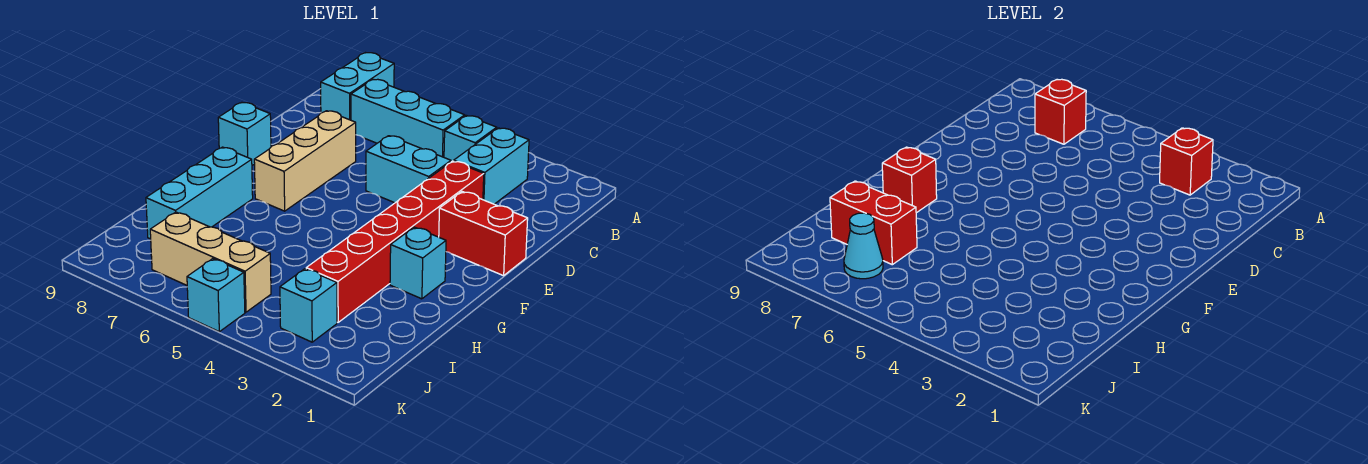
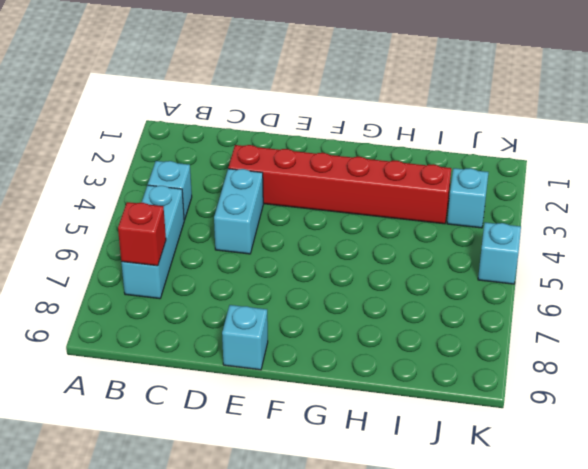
none -> cyan 1x2 brick [321,53,394,120]
none -> cyan 1x2 brick [454,128,529,204]
none -> tan 1x3 brick [254,111,356,211]

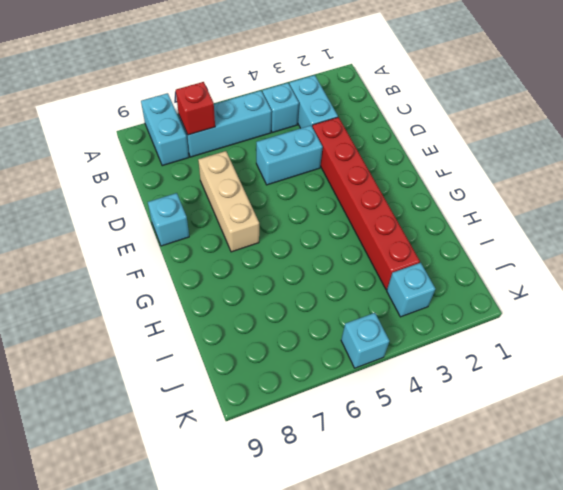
none -> red 1x2 brick [439,192,528,276]
none -> cyan 1x1 brick [390,227,446,299]
none -> cyan 1x3 brick [146,147,253,239]

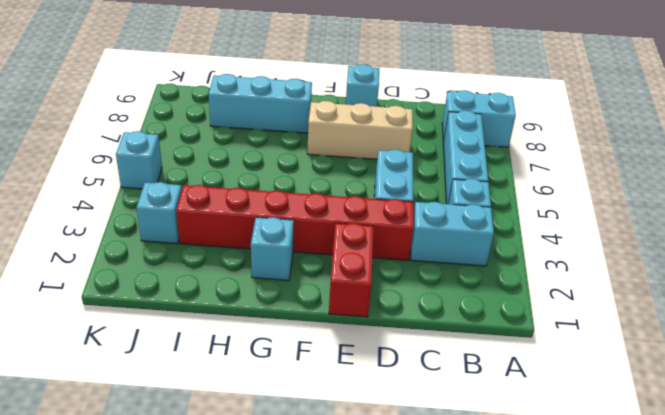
none -> tan 1x3 brick [150,212,271,312]
none -> red 1x1 brick [1160,128,1213,195]
none -> red 1x1 brick [1035,79,1086,144]

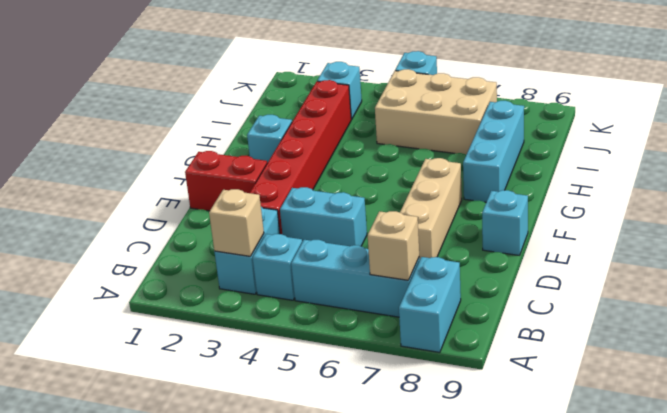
tan 1x1 brick [209,189,264,256] -> red 1x1 brick [1160,128,1213,195]
tan 1x1 brick [368,211,419,280] -> red 1x1 brick [1035,79,1086,144]
tan 2x3 brick [375,69,497,155] -> tan 1x3 brick [150,212,271,312]
none -> red 1x1 brick [882,147,937,213]
none -> red 1x2 brick [830,181,917,265]
none -> cyan 1x1 cone [844,213,883,279]

